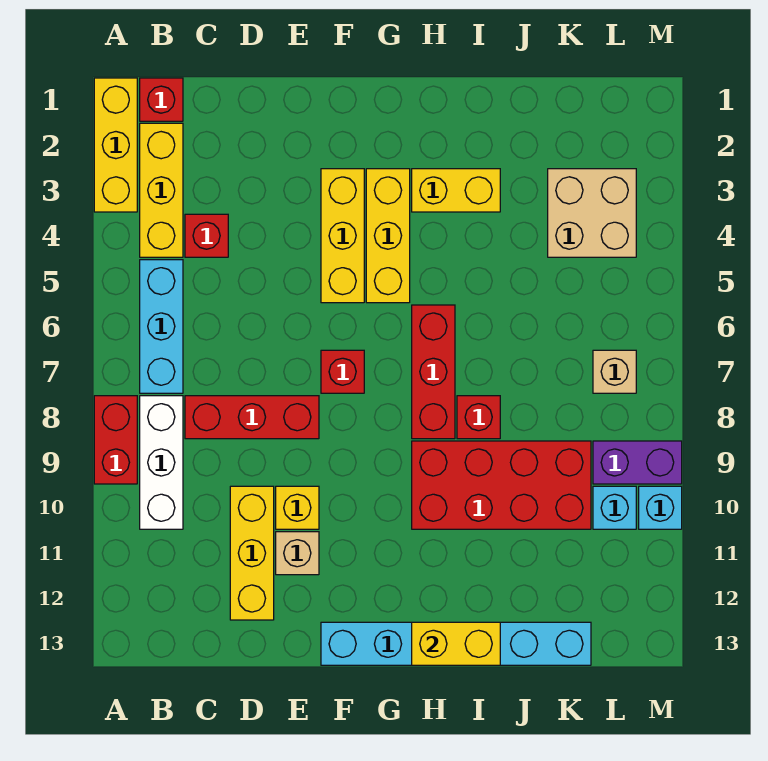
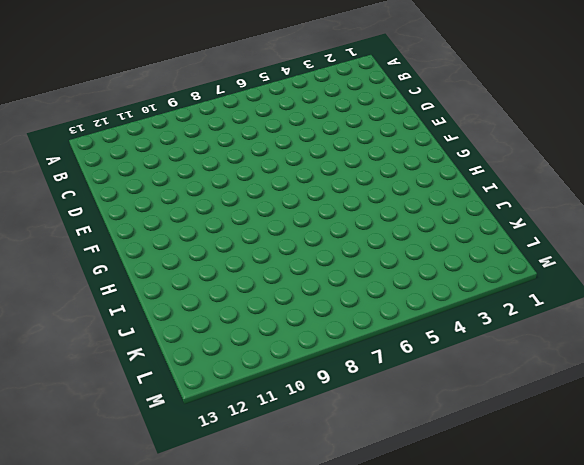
none -> yellow 1x3 brick [94,78,137,212]
none -> red 1x2 brick [94,396,137,484]
none -> red 1x1 brick [140,78,183,121]

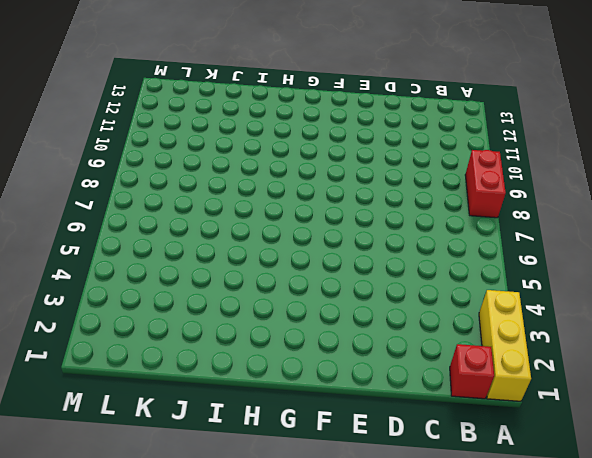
none -> yellow 1x3 brick [140,123,183,257]
none -> cyan 1x3 brick [140,260,183,393]
none -> white 1x3 brick [140,396,183,529]

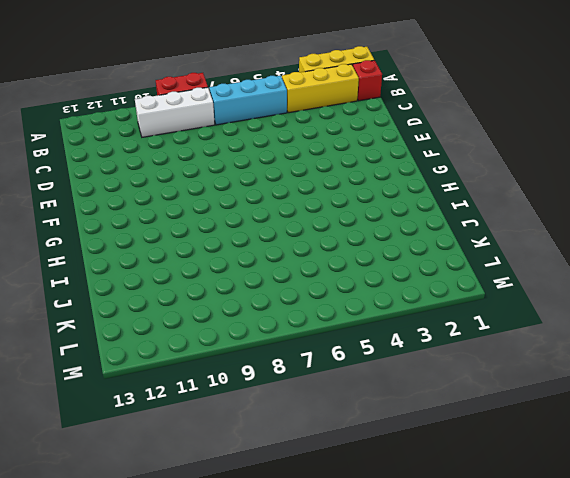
none -> red 1x1 brick [185,214,228,257]
none -> red 1x3 brick [185,396,319,439]
none -> yellow 1x3 brick [230,486,274,620]

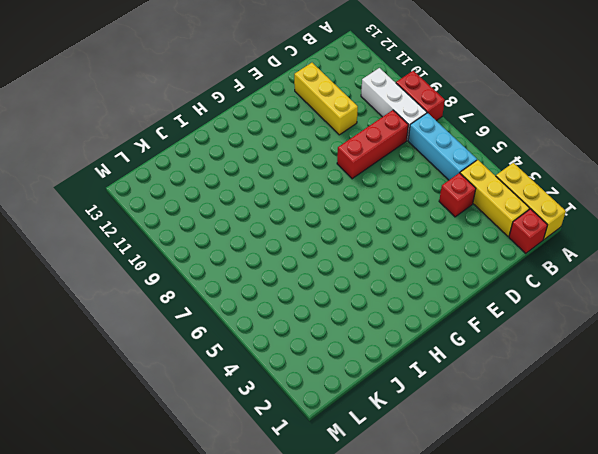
none -> yellow 1x1 brick [276,486,319,529]
none -> tan 1x1 brick [276,532,319,575]
none -> yellow 1x3 brick [321,169,364,303]

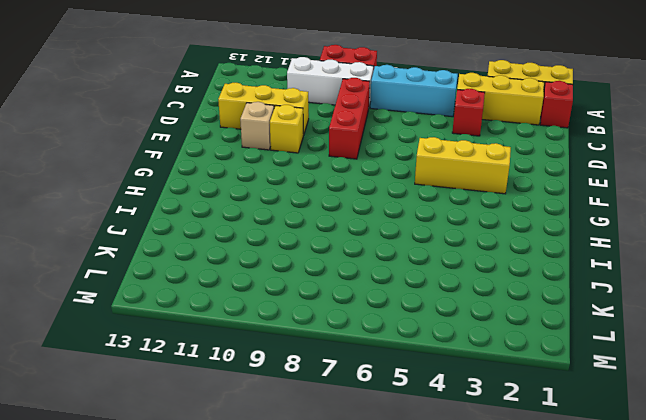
none -> red 1x1 brick [321,350,364,393]
none -> cyan 1x6 brick [321,622,591,665]
none -> yellow 1x3 brick [366,169,410,303]

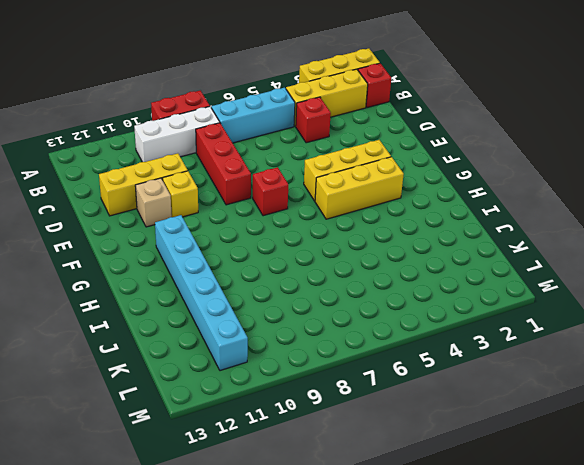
cyan 1x6 brick [155,215,248,371] -> cyan 1x6 brick moved to [321,622,591,665]
none -> yellow 1x2 brick [412,169,500,212]
none -> red 1x3 brick [412,305,455,439]
none -> red 2x4 brick [412,441,591,529]

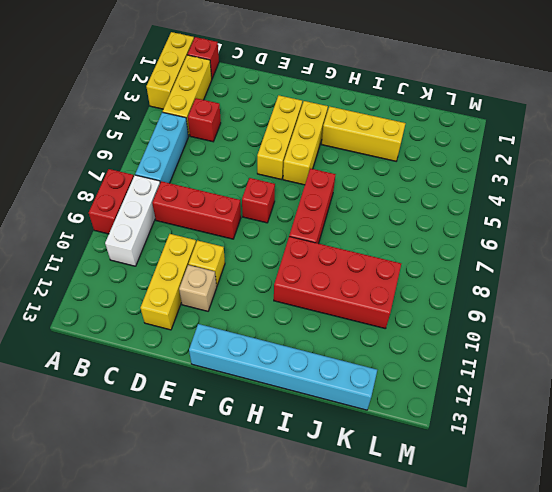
yellow 1x3 brick [321,106,406,161] -> yellow 1x2 brick [412,169,500,212]
none -> red 1x1 brick [457,396,500,439]
none -> tan 2x2 brick [548,169,636,257]
none -> tan 1x1 brick [593,350,636,393]

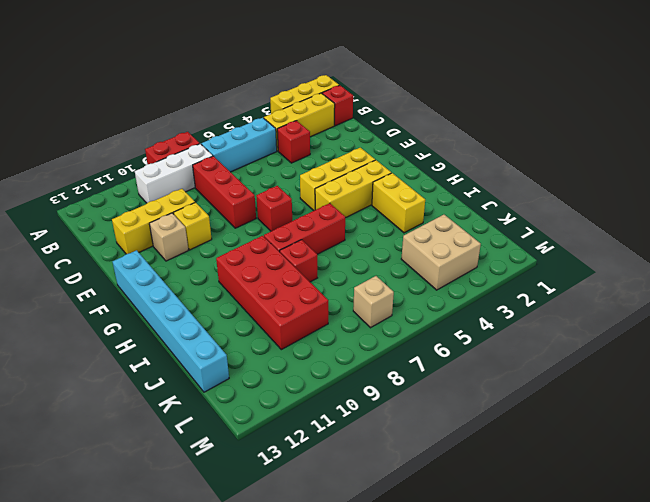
none -> purple 1x2 brick [593,441,682,484]
none -> cyan 1x1 brick [593,486,636,529]
none -> cyan 1x1 brick [639,486,682,529]

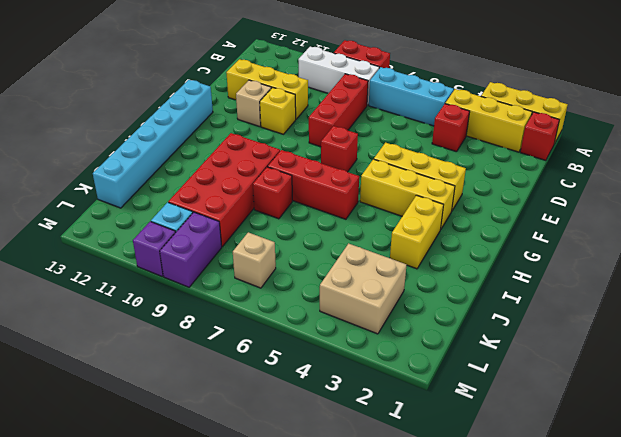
purple 1x1 brick [133,222,176,276] -> cyan 1x1 brick [639,486,682,529]
none -> yellow 1x2 brick [412,622,500,665]

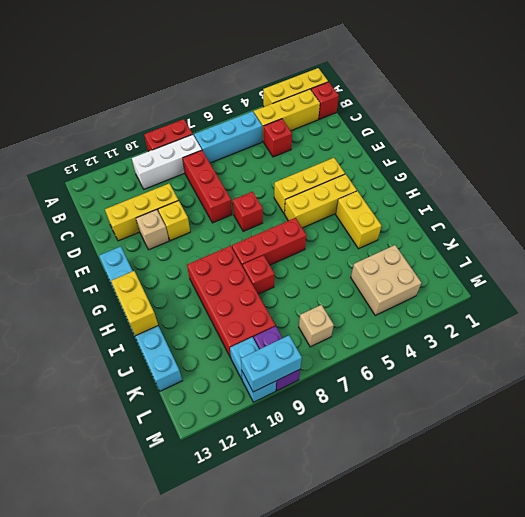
cyan 1x2 brick [241,336,302,392] -> none

